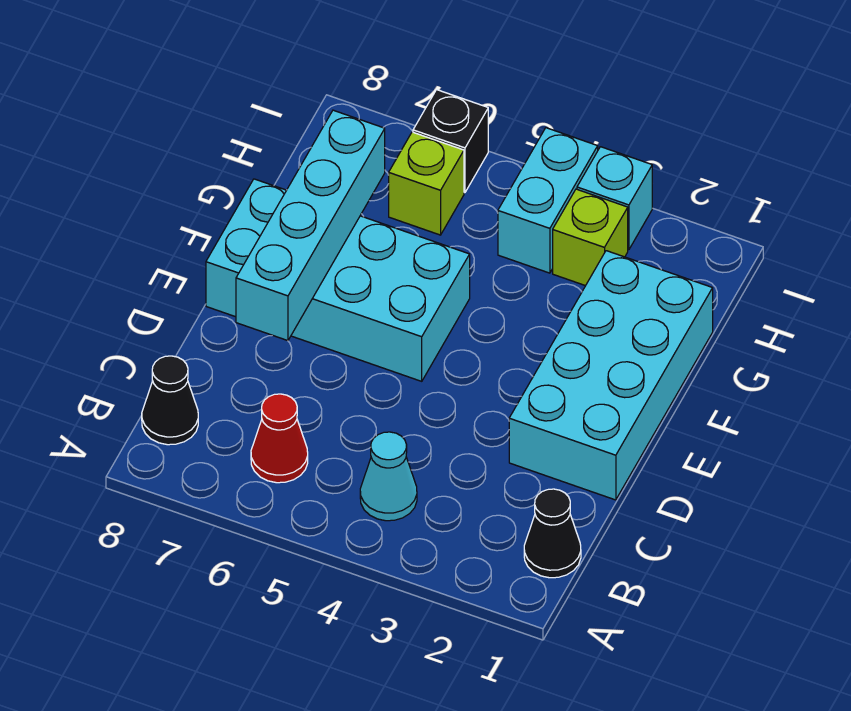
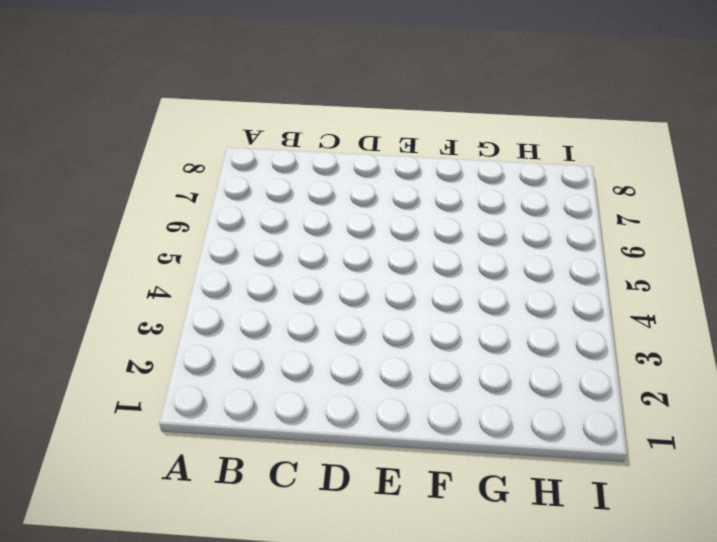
none -> black 1x1 cone [524,489,581,578]
none -> cyan 1x1 cone [360,432,417,521]
none -> red 1x1 cone [251,394,308,483]

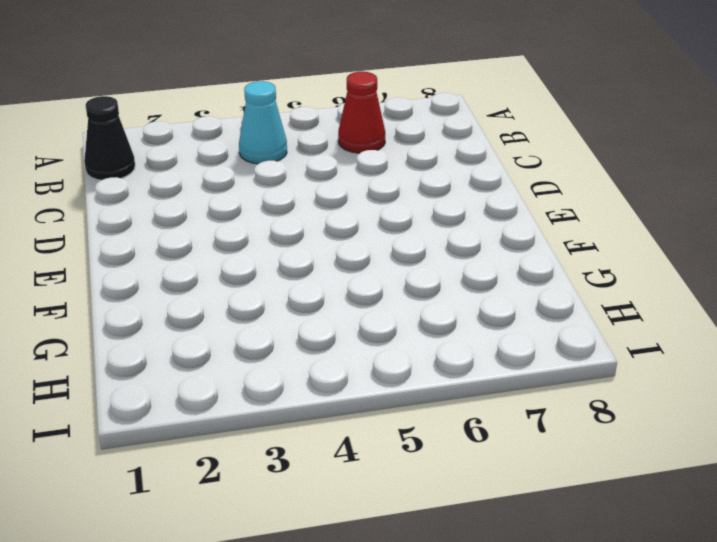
none -> black 1x1 cone [142,356,198,445]
none -> cyan 2x4 brick [509,251,713,500]
none -> cyan 2x4 brick [206,179,470,381]

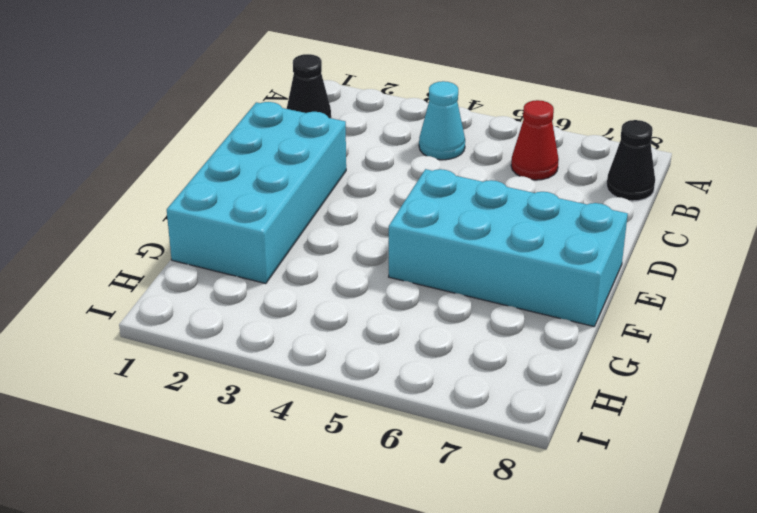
none -> lime 1x1 brick [553,189,628,286]
none -> cyan 1x2 brick [498,128,598,273]
none -> lime 1x1 brick [389,132,464,235]

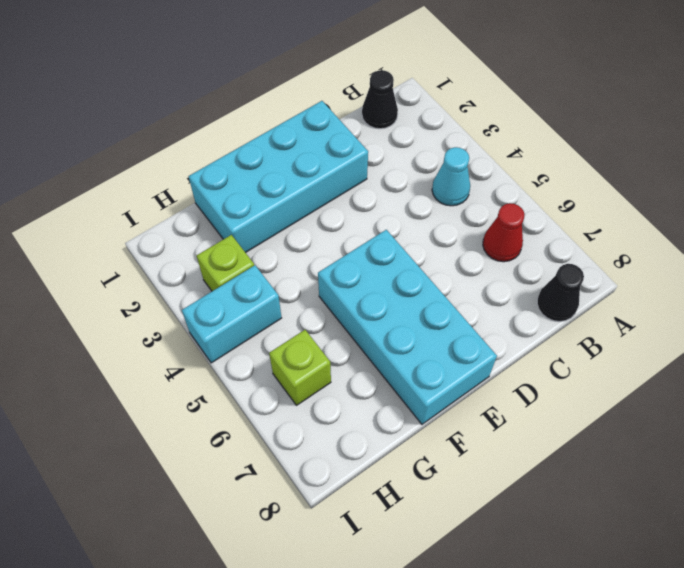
none -> cyan 1x1 brick [577,147,652,250]
none -> black 1x1 brick [413,90,488,193]
none -> cyan 1x4 brick [236,110,385,341]

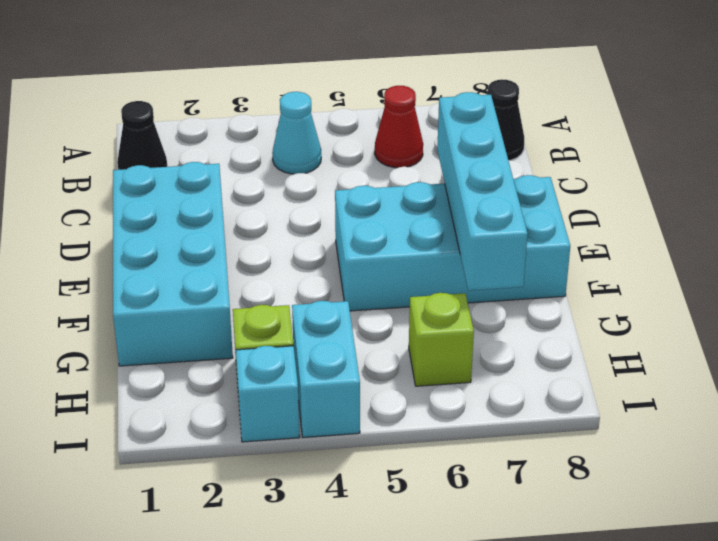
none -> black 1x1 brick [413,90,488,193]

